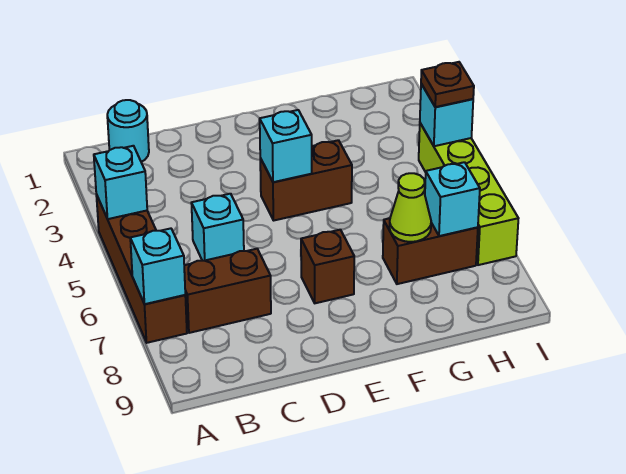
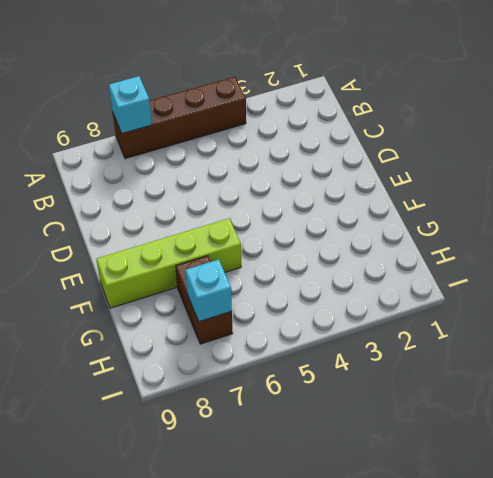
lime 1x4 brick [96,218,241,308] -> lime 1x4 brick moved to [419,123,518,265]
none -> cyan 1x1 round brick [107,100,149,162]
none -> brown 1x2 brick [184,249,271,333]
none -> cyan 1x1 brick [191,194,244,261]

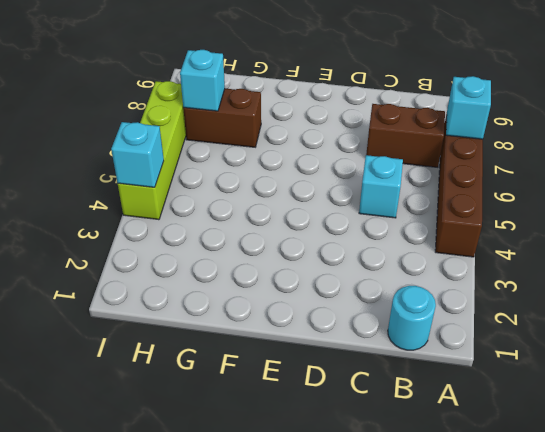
none -> brown 1x2 brick [260,140,352,221]
none -> brown 1x1 brick [301,230,354,303]
none -> cyan 1x1 brick [94,146,147,219]

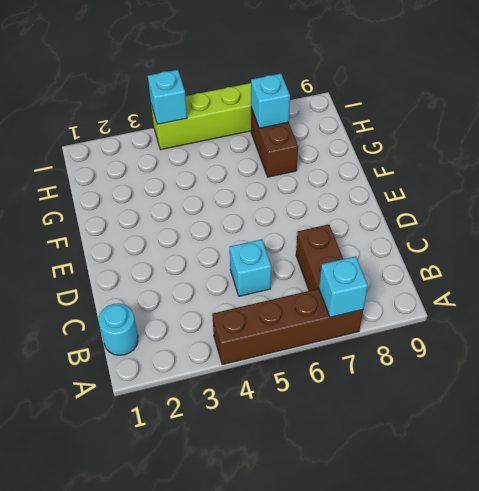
none -> brown 1x2 brick [260,140,352,221]
none -> brown 1x1 brick [301,230,354,303]
none -> cyan 1x1 brick [94,146,147,219]

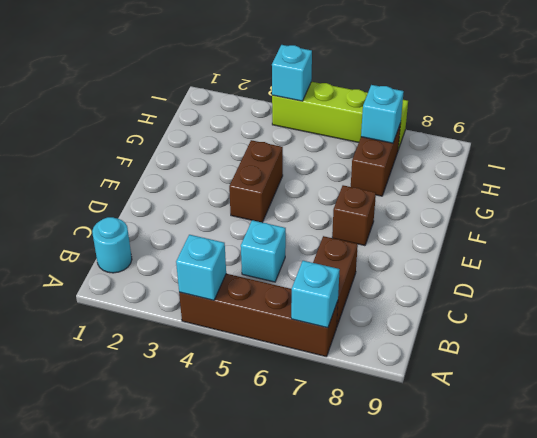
none -> cyan 1x1 brick [260,110,312,182]
none -> lime 1x1 cone [389,173,431,242]
none -> brown 1x1 plate [421,62,474,107]

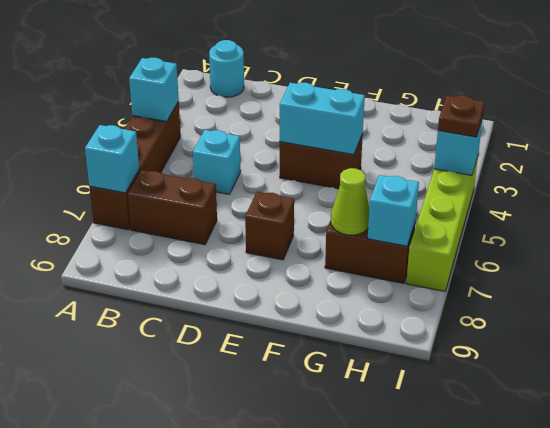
cyan 1x2 brick [280,83,365,155] -> cyan 1x1 brick [260,110,312,182]

